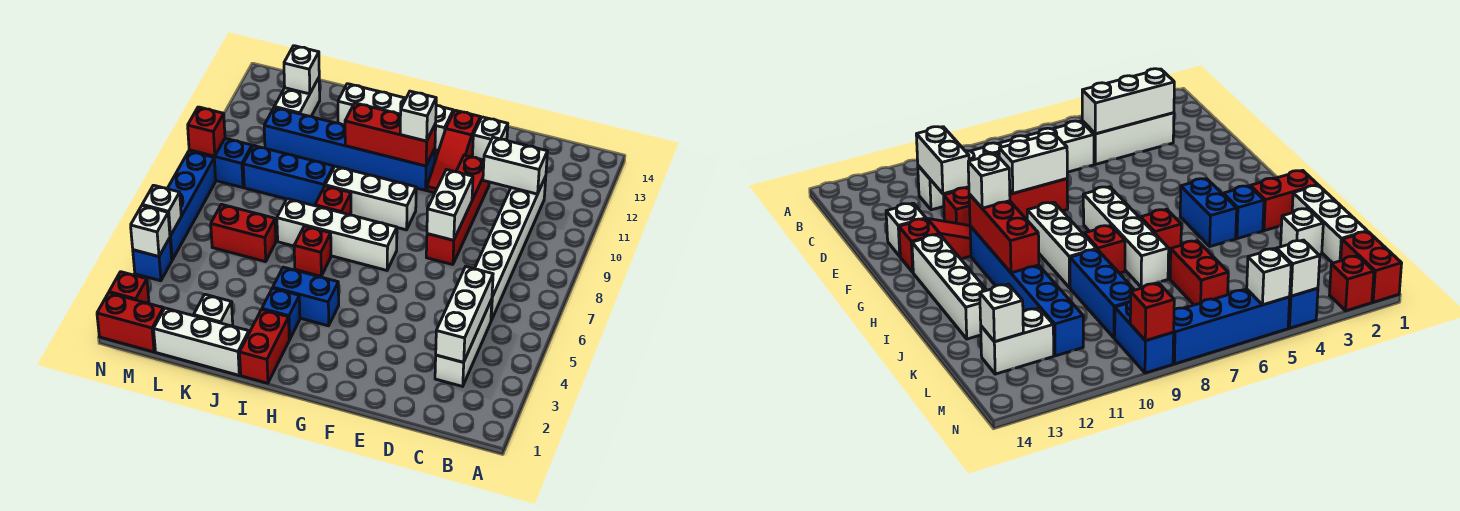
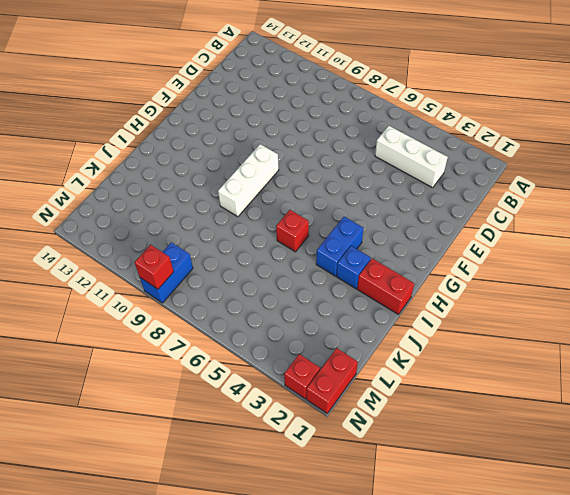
none -> white 1x6 brick [475,177,546,320]
none -> red 1x4 brick [426,155,489,265]
none -> white 1x1 brick [473,117,508,160]
none -> red 1x3 slope [427,110,481,193]

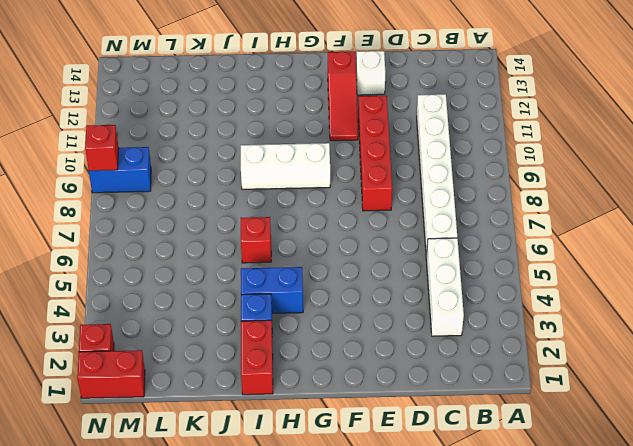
none -> white 1x4 brick [277,199,397,270]
none -> blue 1x6 brick [264,108,435,190]
none -> white 1x4 brick [338,84,453,151]
none -> red 1x1 brick [315,186,351,215]

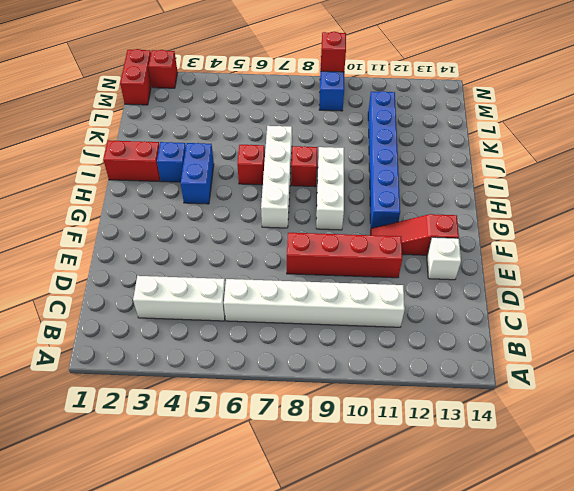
none -> white 1x4 brick [338,84,453,151]
none -> white 1x3 brick [154,308,249,375]
none -> blue 1x3 brick [243,146,334,206]
none -> white 1x1 brick [194,294,233,326]

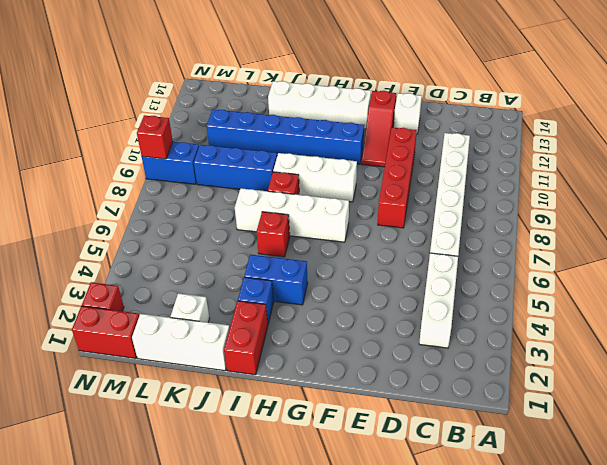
none -> red 1x2 brick [211,204,276,262]
none -> white 1x2 brick [274,78,320,116]
none -> blue 1x1 brick [133,238,172,281]
none -> blue 1x4 brick [167,151,216,260]

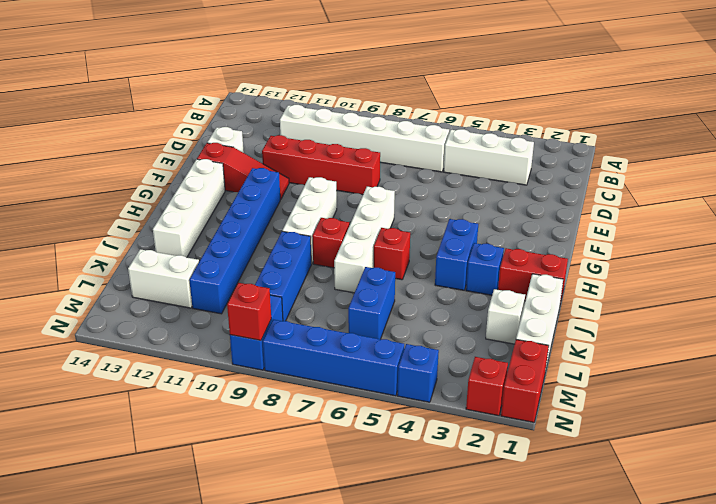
blue 1x2 brick [348,267,395,339] -> red 1x2 brick [211,204,276,262]
none -> white 1x3 brick [436,267,493,362]
none -> white 1x2 brick [483,137,547,194]
none -> white 1x2 brick [427,170,473,240]
none -> red 1x3 brick [345,103,436,166]

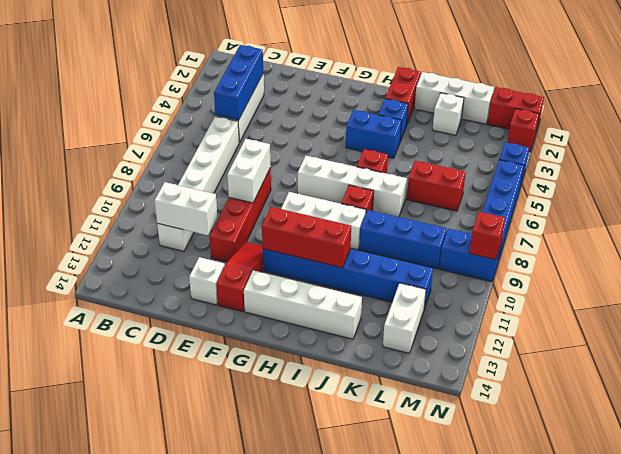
blue 1x3 brick [214,45,263,120] -> white 1x3 brick [436,267,493,362]
none -> white 1x1 brick [284,46,319,94]
none -> white 1x1 brick [131,206,170,257]
none -> white 1x1 brick [142,185,181,236]
none -> white 1x1 brick [400,91,436,141]

